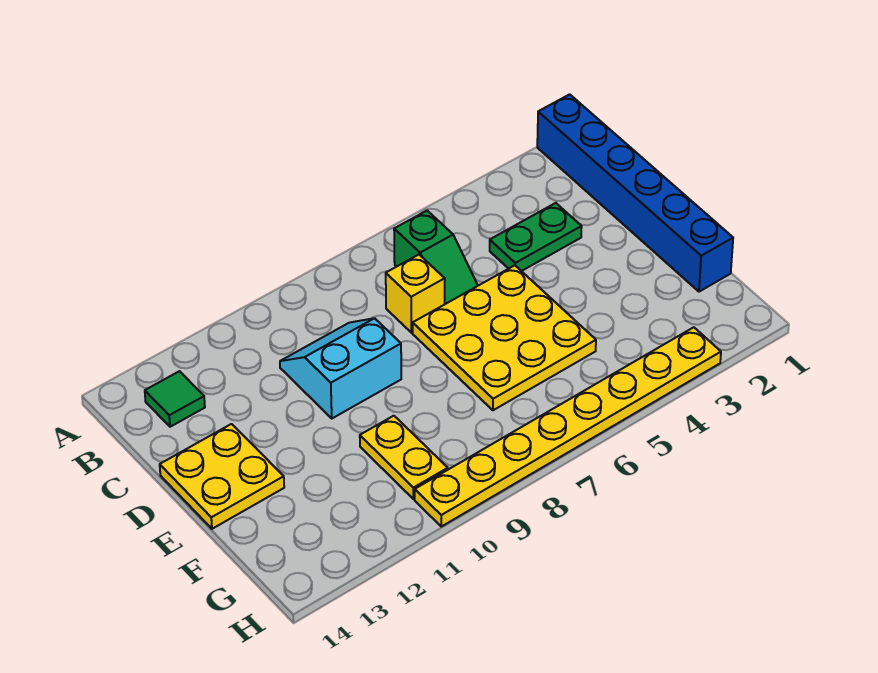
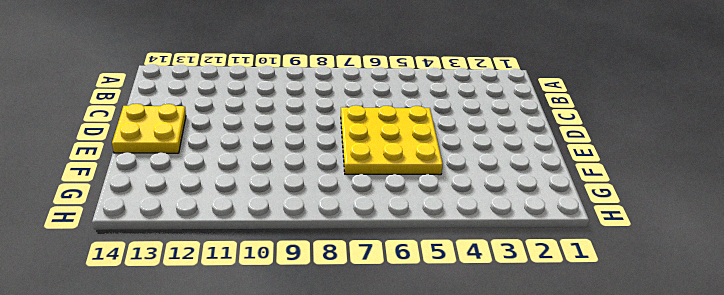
none -> blue 1x6 brick [537,94,733,292]
none -> green 1x2 slope [394,211,478,304]

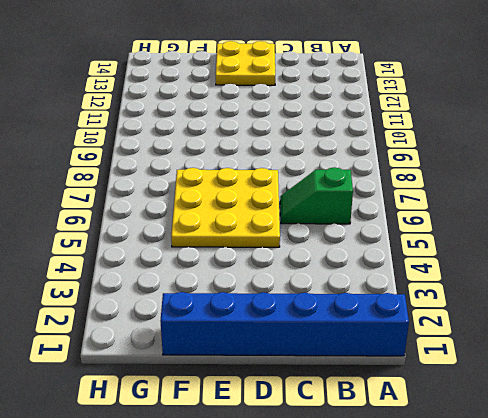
none -> green 1x1 tile [145,371,205,427]
none -> green 1x2 plate [490,203,582,271]

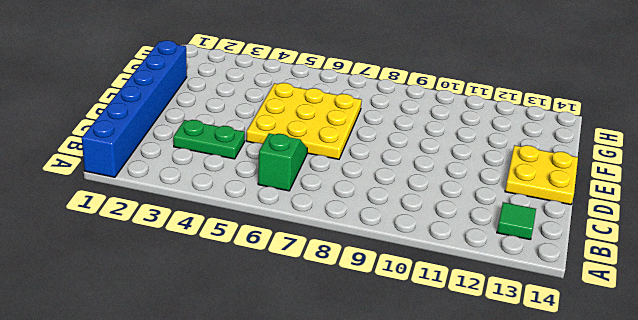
none -> yellow 1x1 brick [386,255,445,333]
none -> cyan 2x2 slope [280,318,401,418]

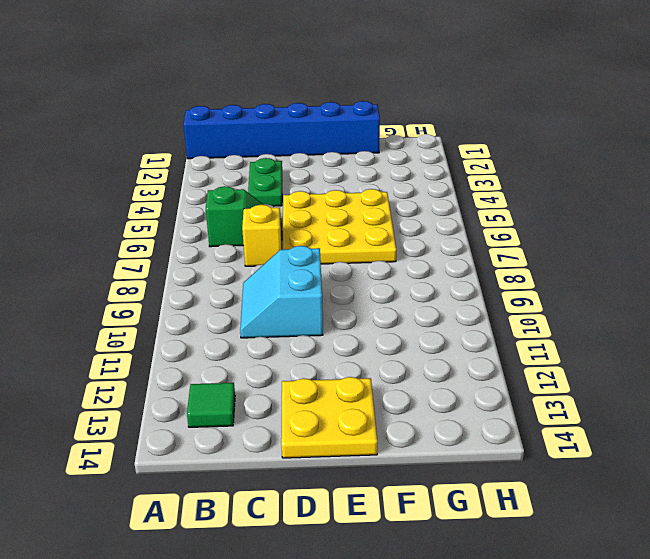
none -> yellow 1x2 plate [360,416,448,499]
none -> yellow 1x8 plate [415,327,721,526]

